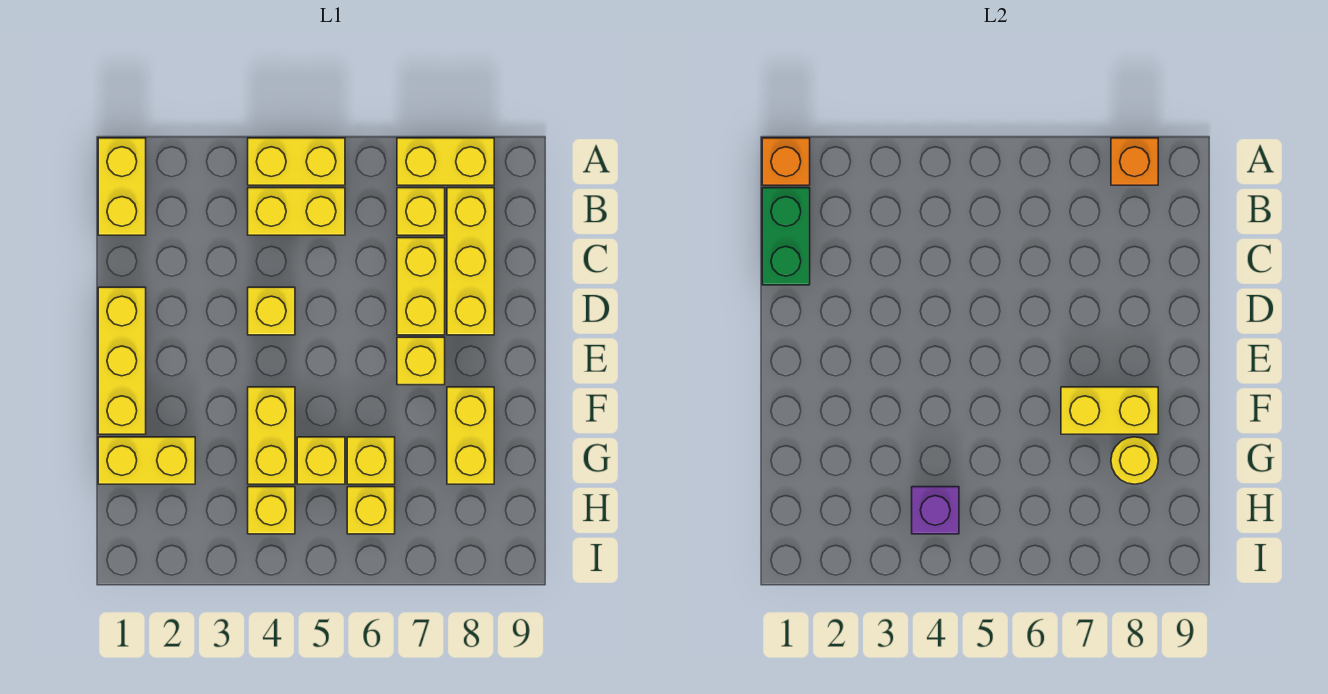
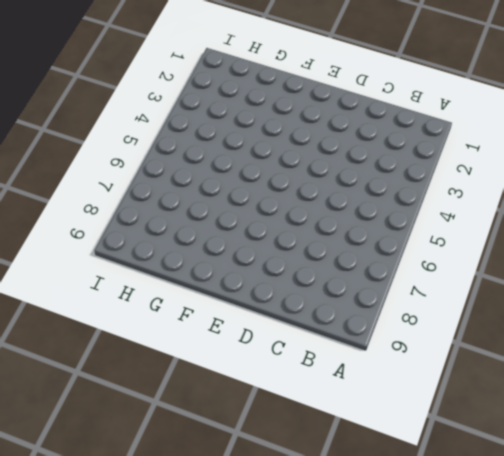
none -> yellow 1x2 brick [98,138,146,235]
none -> yellow 1x2 brick [248,138,345,185]
none -> yellow 1x2 brick [397,138,494,185]

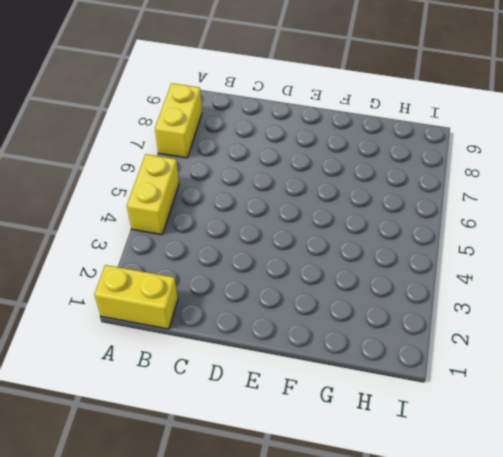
none -> yellow 1x2 brick [248,188,345,235]
none -> yellow 1x1 brick [397,188,445,235]
none -> yellow 1x3 brick [447,188,494,335]

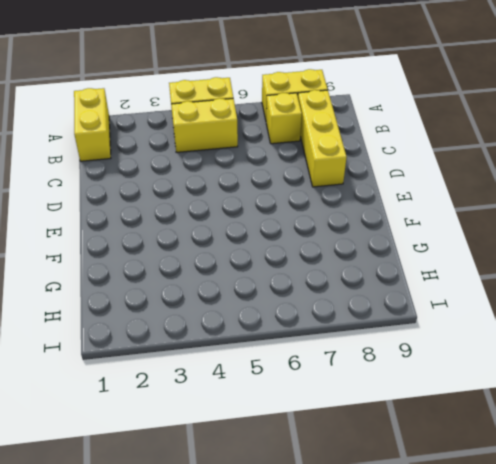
none -> yellow 1x2 brick [397,238,445,335]
none -> yellow 1x3 brick [98,287,146,434]
none -> yellow 1x1 brick [248,287,295,335]

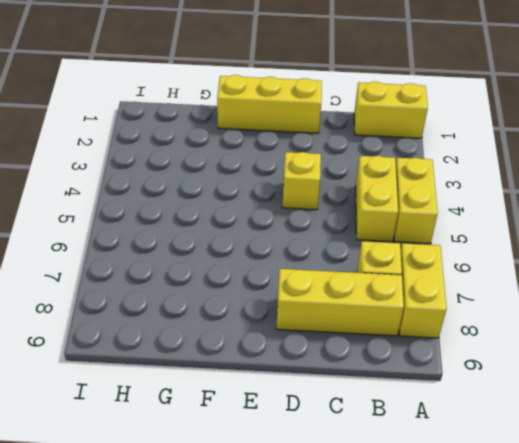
none -> yellow 1x2 brick [397,238,445,335]
none -> yellow 1x1 brick [397,337,445,385]
none -> yellow 1x2 brick [248,387,295,484]

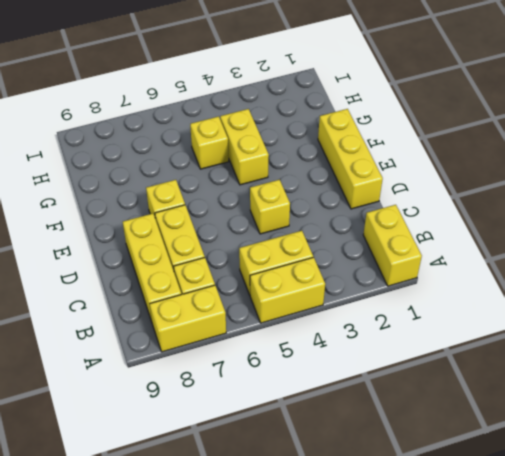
none -> yellow 1x2 brick [447,387,494,484]
none -> yellow 1x2 brick [98,437,195,484]
none -> yellow 1x1 brick [347,437,395,484]

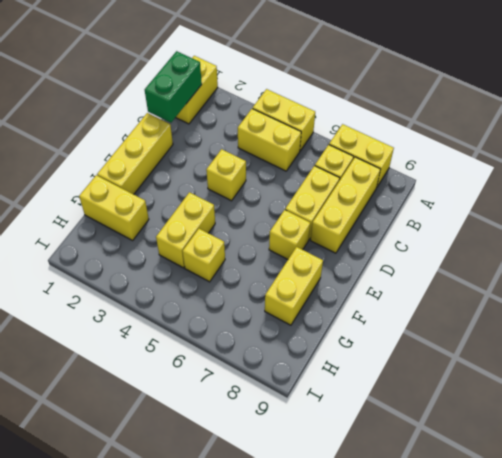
none -> yellow 1x1 brick [347,437,395,484]
none -> yellow 1x1 brick [248,487,295,534]
none -> yellow 1x1 brick [347,487,395,534]

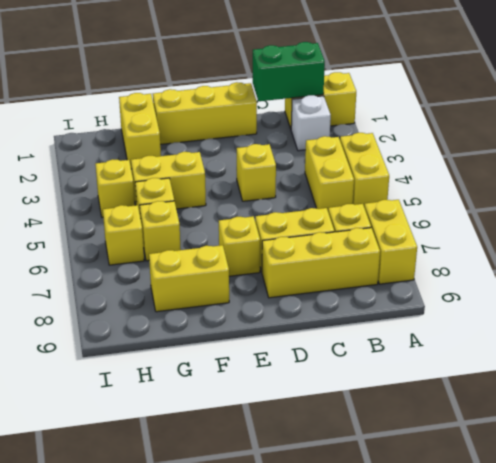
white 1x1 brick [291,95,331,151] -> none
none -> orange 1x1 brick [762,138,810,185]
none -> orange 1x1 brick [1111,138,1158,185]
none -> yellow 1x2 brick [1061,387,1158,434]

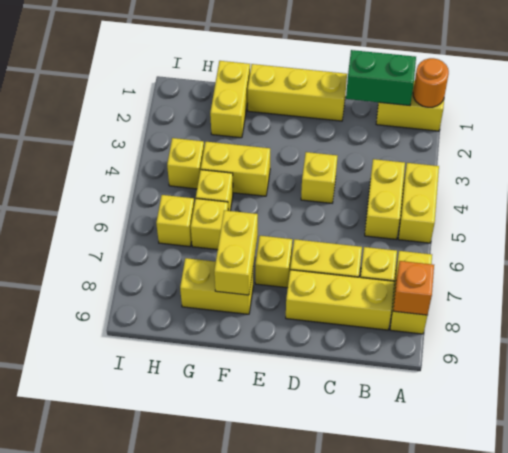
orange 1x1 round brick [413,58,449,107] -> orange 1x1 brick [762,138,810,185]
none -> yellow 1x1 round brick [1111,437,1158,484]
none -> purple 1x1 brick [912,487,959,534]

